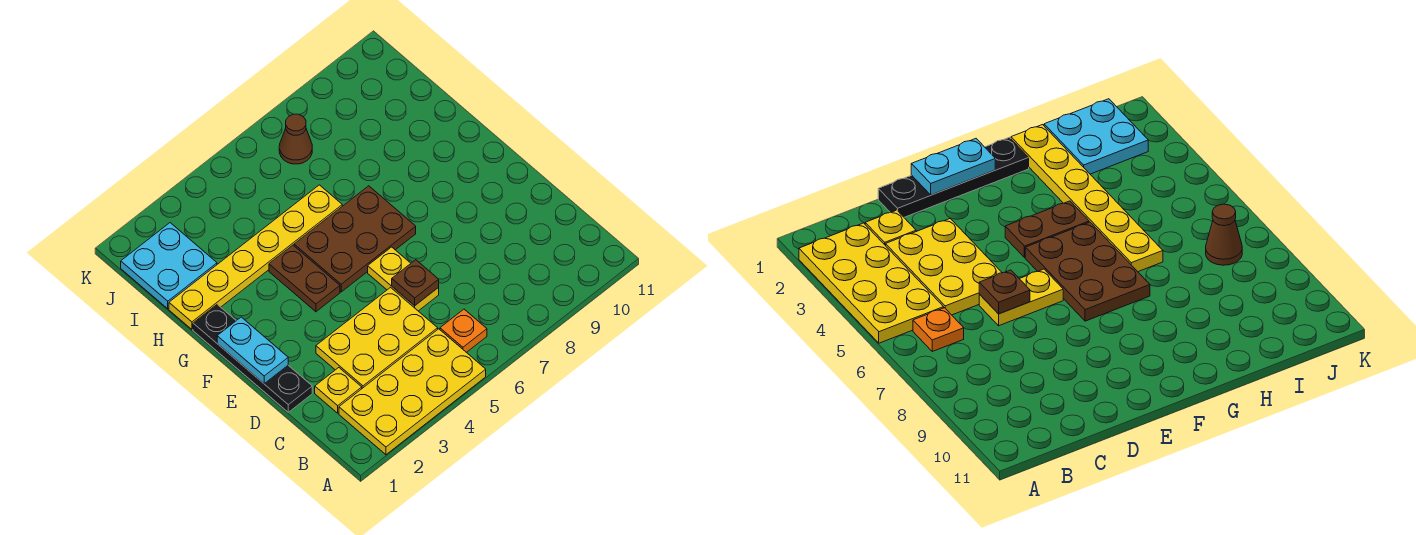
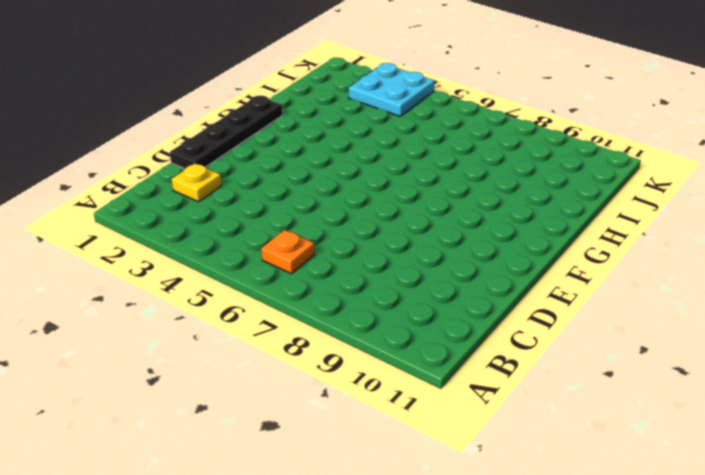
cyan 2x2 plate [349,63,434,116] -> cyan 2x2 plate moved to [121,223,217,309]
none -> yellow 2x4 plate [339,329,486,455]
none -> yellow 2x3 plate [316,288,438,388]
none -> yellow 1x2 plate [368,247,439,311]

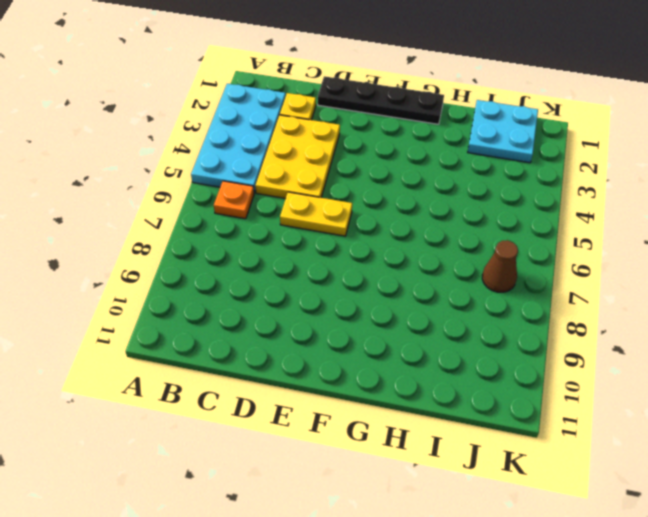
cyan 2x4 plate [191,84,286,193] -> yellow 2x4 plate [339,329,486,455]
none -> brown 1x2 plate [269,245,340,312]
none -> brown 2x3 plate [294,186,416,292]
none -> yellow 1x6 plate [169,185,342,329]

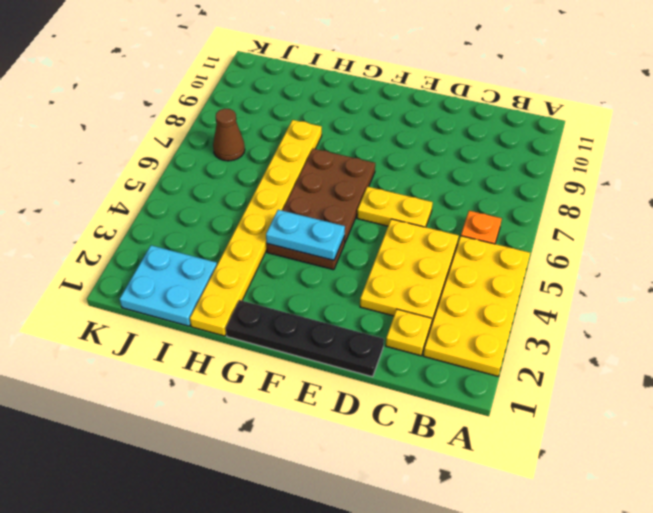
cyan 1x2 plate [266,210,345,260] -> cyan 1x2 plate moved to [217,317,288,383]
yellow 1x8 plate [190,120,322,336] -> yellow 1x6 plate [169,185,342,329]
none -> brown 1x1 plate [392,260,439,306]

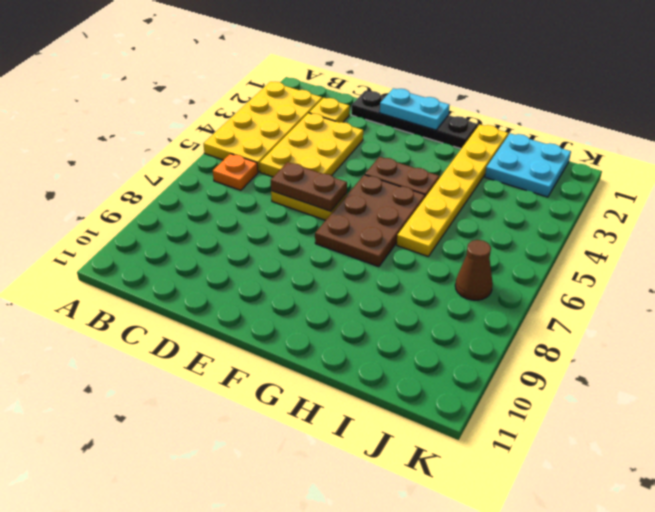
brown 1x2 plate [271,162,347,211] -> brown 1x1 plate [392,260,439,306]

